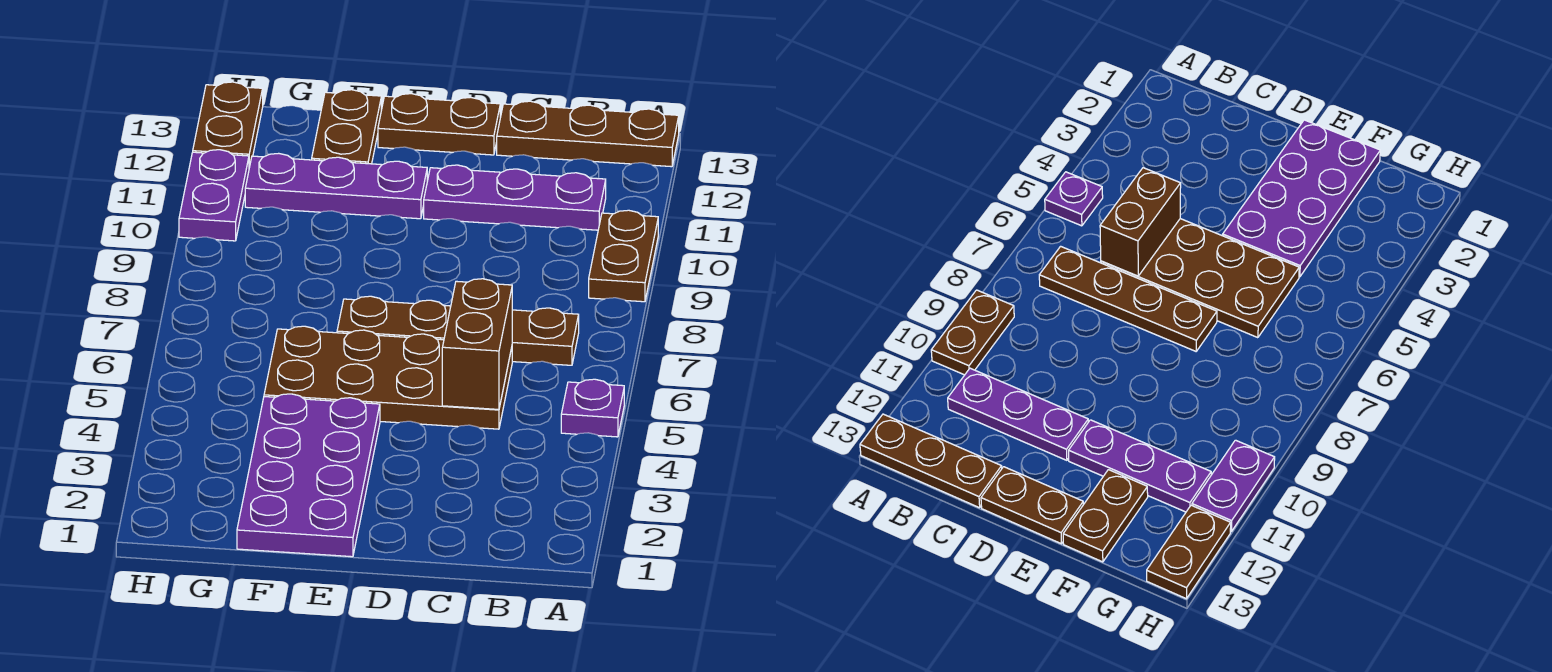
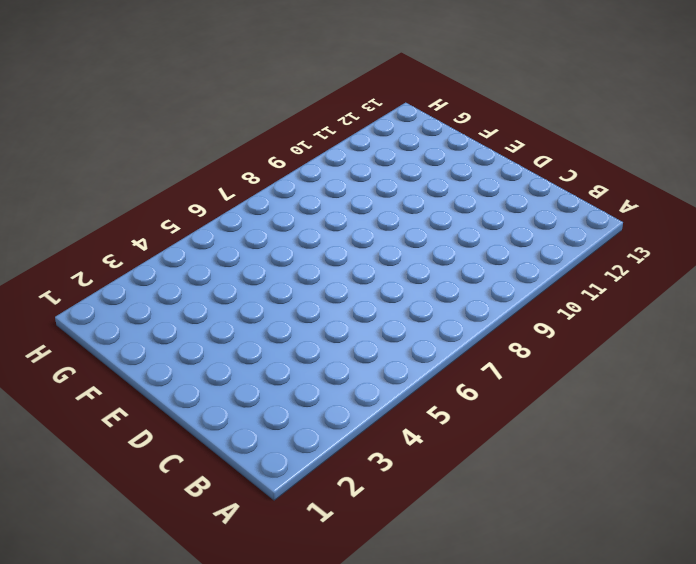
none -> purple 1x1 plate [561,379,624,437]
none -> brown 1x2 plate [589,210,658,302]
none -> brown 1x3 plate [497,101,679,167]

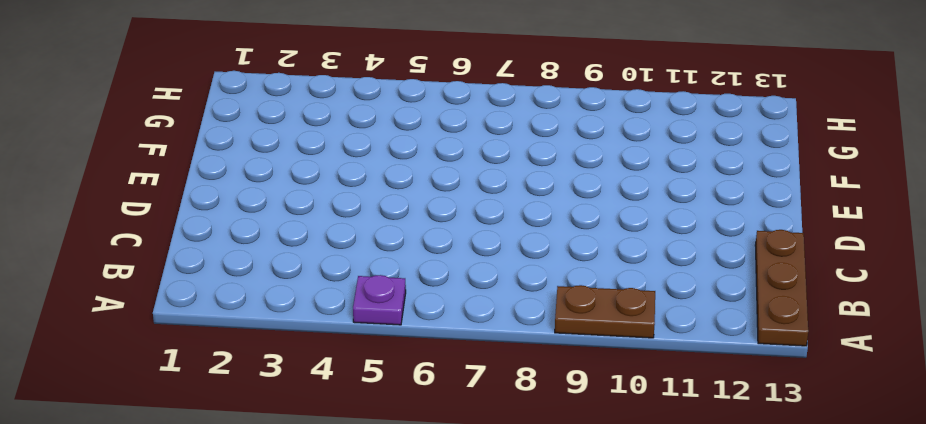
none -> brown 1x4 plate [337,296,579,365]
none -> purple 1x3 plate [424,165,606,230]
none -> brown 2x4 plate [264,326,512,429]

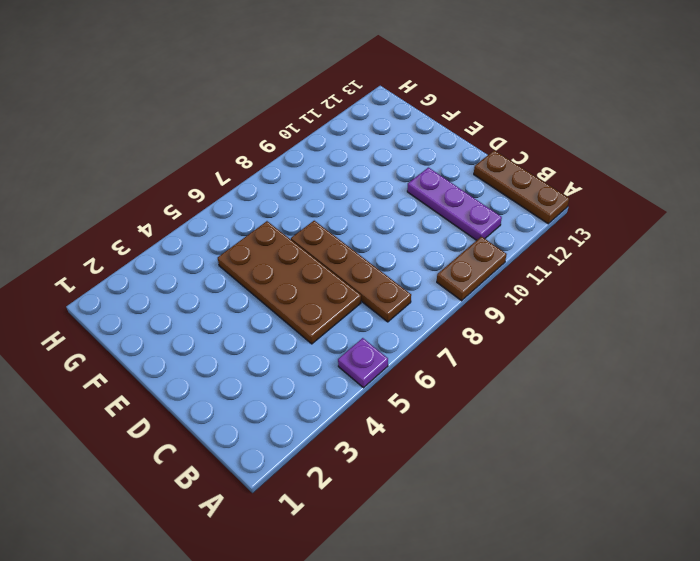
none -> brown 1x2 plate [378,94,500,155]
none -> purple 2x4 plate [237,394,380,557]
none -> purple 1x3 plate [245,153,427,219]

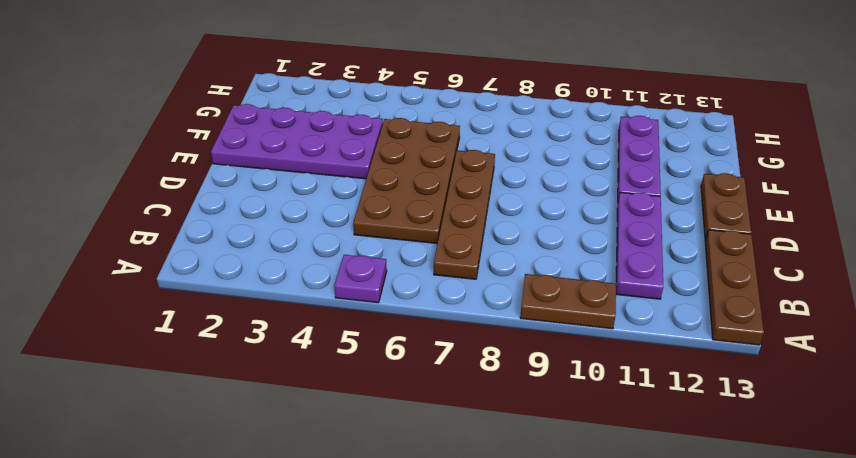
none -> brown 1x2 plate [312,90,381,164]
none -> purple 1x2 plate [179,150,249,241]
none -> brown 1x2 plate [193,82,263,167]

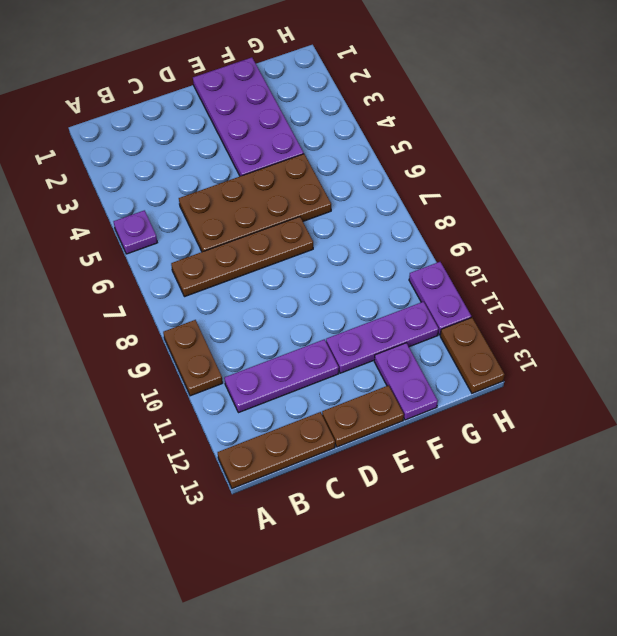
purple 1x2 plate [374,343,438,420] -> brown 1x2 plate [312,90,381,164]
none -> brown 1x2 brick [442,279,512,409]

